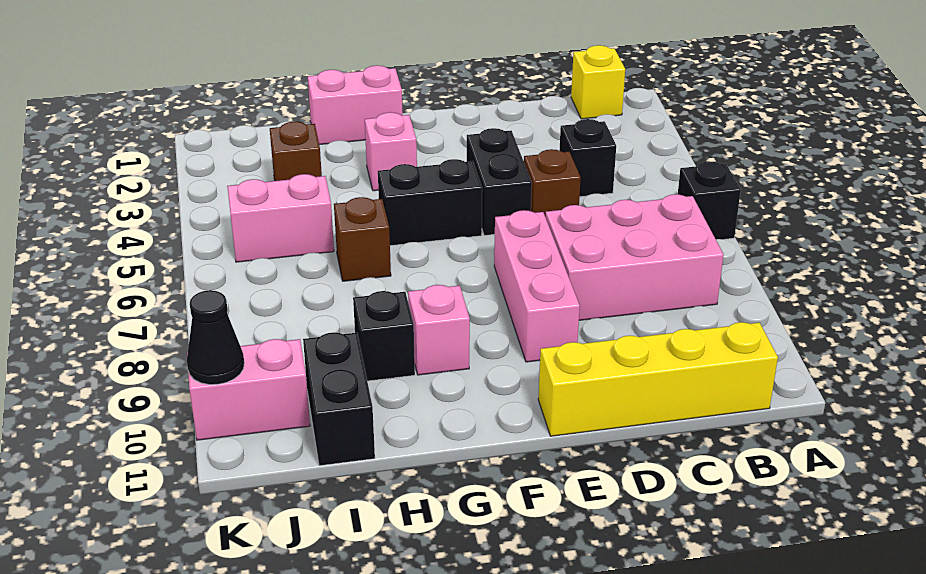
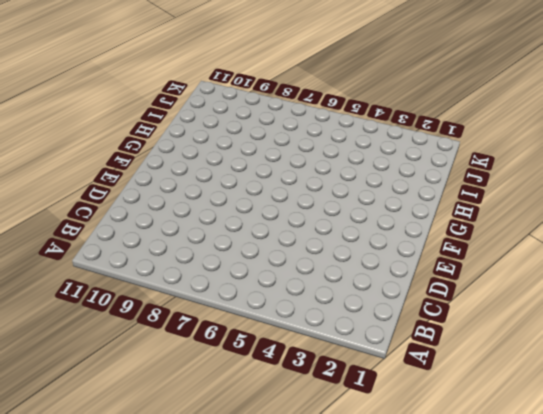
none -> black 1x1 brick [678,161,741,239]
none -> yellow 1x1 brick [571,45,625,119]
none -> pink 2x3 brick [546,194,724,320]

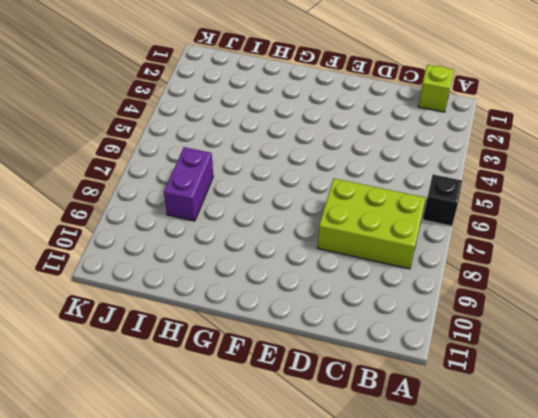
lime 1x1 brick [418,65,454,112] -> yellow 1x1 brick [571,45,625,119]
lime 2x3 brick [317,178,426,269] -> pink 2x3 brick [546,194,724,320]
purple 1x2 brick [164,147,213,221] -> none
none -> yellow 1x4 brick [538,322,778,436]
none -> black 1x1 brick [559,119,616,197]
none -> brown 1x1 brick [524,149,581,217]

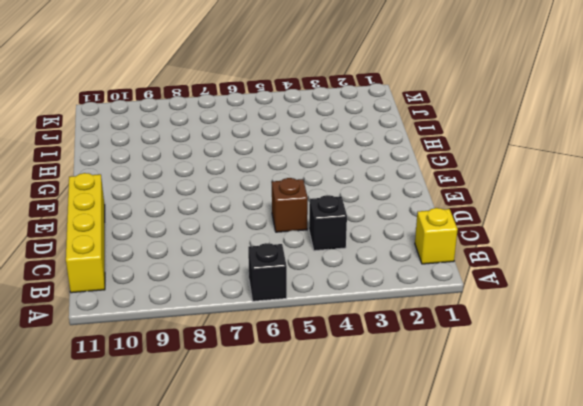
none -> pink 2x3 brick [546,194,724,320]
none -> black 1x2 brick [467,128,532,236]
none -> pink 1x3 brick [494,210,580,362]

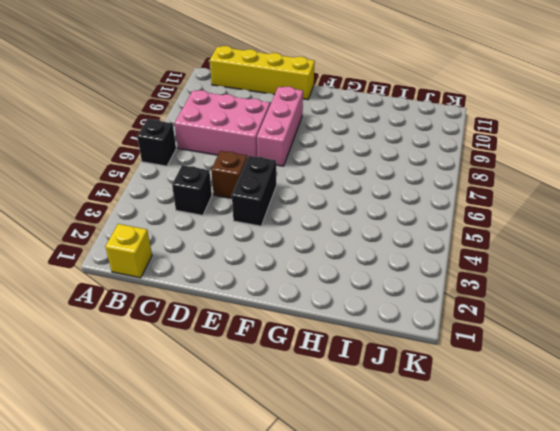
none -> black 1x2 brick [378,159,482,246]
none -> pink 1x2 brick [308,65,403,145]
none -> pink 1x1 brick [365,112,417,191]

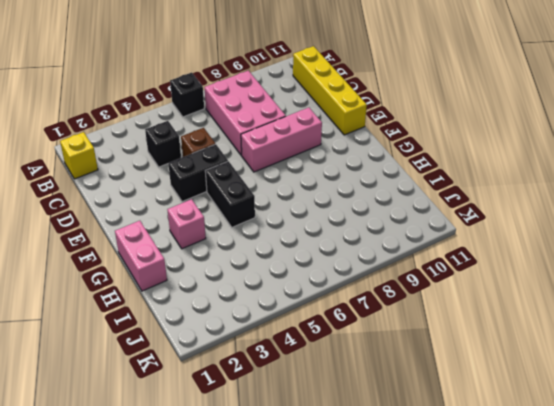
none -> pink 1x1 brick [408,285,470,375]
none -> brown 1x1 brick [334,197,391,281]
none -> black 1x1 brick [353,291,415,381]

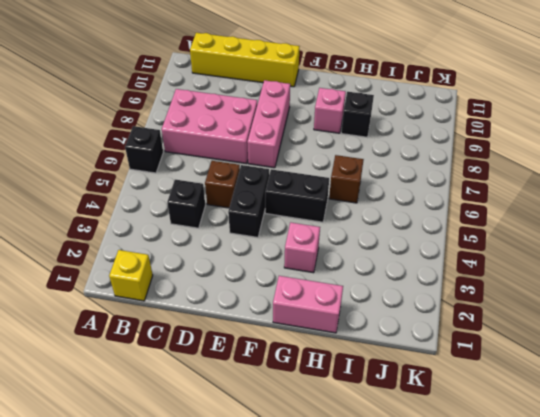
none -> brown 1x1 brick [270,122,322,181]
none -> pink 1x2 brick [227,174,334,262]
none -> black 1x2 brick [303,332,375,466]

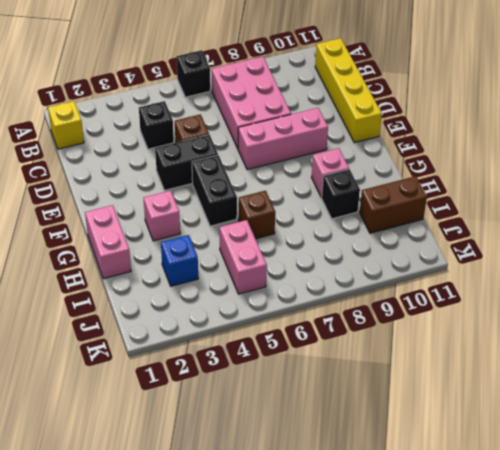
blue 1x1 brick [161,235,198,286] -> brown 1x1 brick [270,122,322,181]
brown 1x2 brick [360,176,427,233] -> black 1x2 brick [303,332,375,466]
none -> pink 1x2 brick [187,339,310,440]
none -> black 1x1 cone [187,290,244,385]

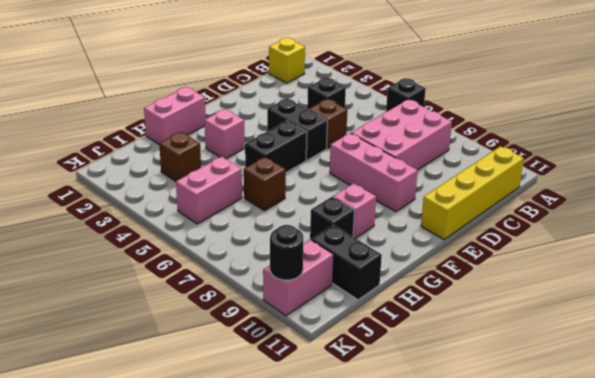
black 1x1 round brick [270,225,303,280] -> black 1x1 cone [187,290,244,385]

